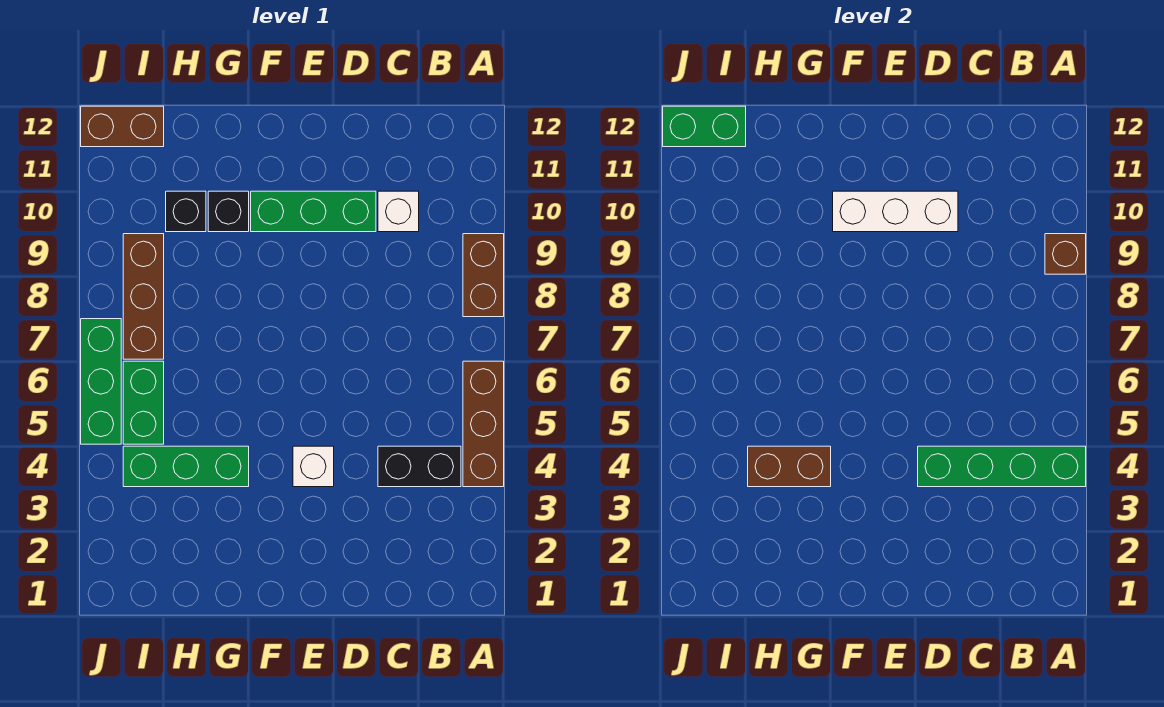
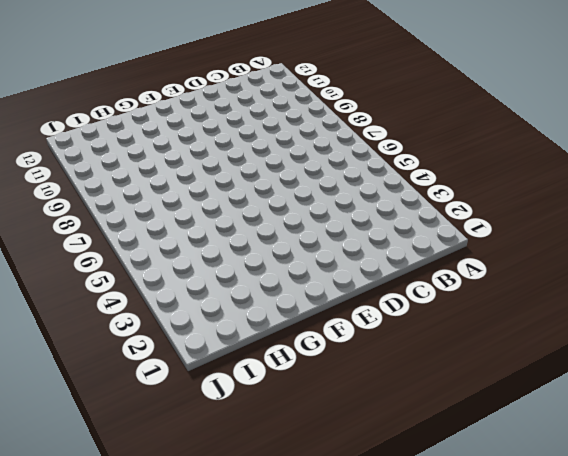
none -> brown 1x3 brick [463,361,504,487]
none -> brown 1x2 brick [463,234,504,317]
none -> black 1x2 brick [378,446,461,487]

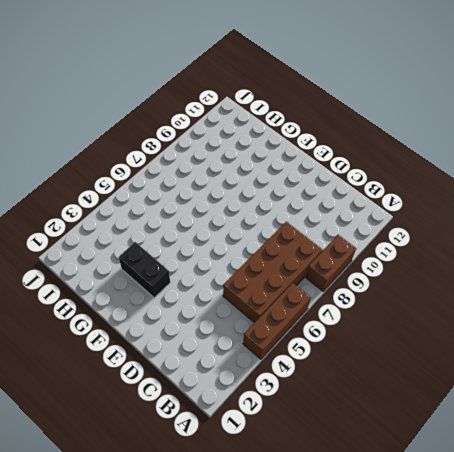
brown 2x4 brick [223,222,322,323] -> none
black 1x2 brick [119,242,170,298] -> black 1x2 brick moved to [378,446,461,487]
none -> white 1x1 brick [378,191,419,232]
none -> green 1x3 brick [251,191,376,232]
none -> white 1x1 brick [293,446,334,487]

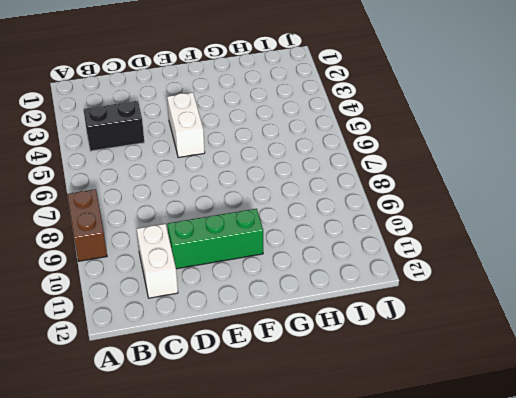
white 1x2 brick [137,224,178,298] -> white 1x1 brick [378,191,419,232]
white 1x2 brick [167,93,205,158] -> white 1x1 brick [293,446,334,487]
none -> brown 1x3 brick [463,361,504,487]
none -> green 1x3 brick [123,446,249,487]
none -> black 1x1 brick [208,191,249,232]

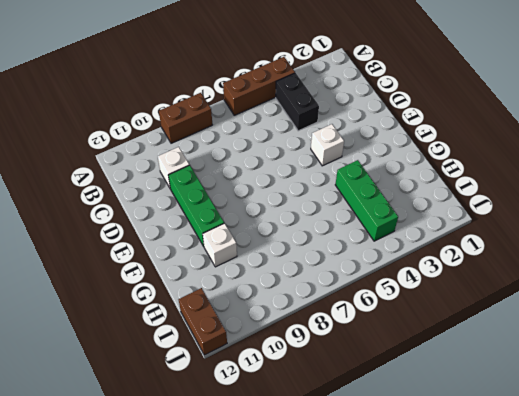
white 1x1 brick [203,223,237,267] -> black 1x1 brick [208,191,249,232]
none -> black 1x1 brick [166,191,206,232]
none -> green 1x2 brick [123,361,164,444]
none -> brown 1x3 brick [123,234,164,359]

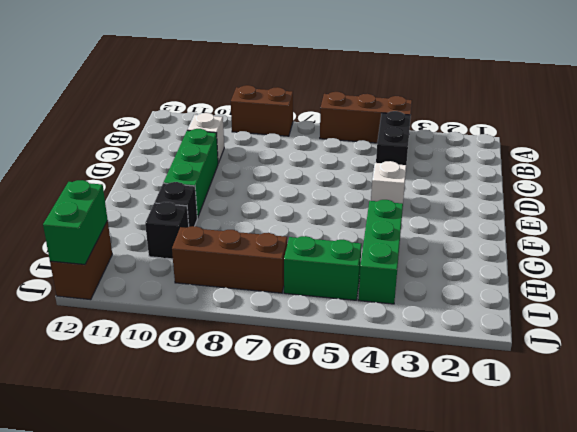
none -> green 1x3 brick [81,319,121,444]
none -> green 1x4 brick [918,446,1086,487]
none -> brown 1x1 brick [1045,234,1086,274]

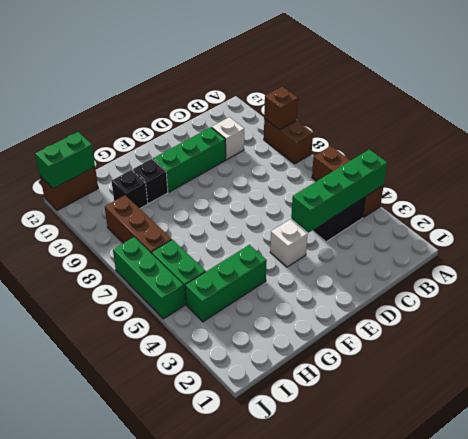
none -> white 1x3 brick [833,191,958,232]
none -> brown 1x2 brick [748,446,831,487]

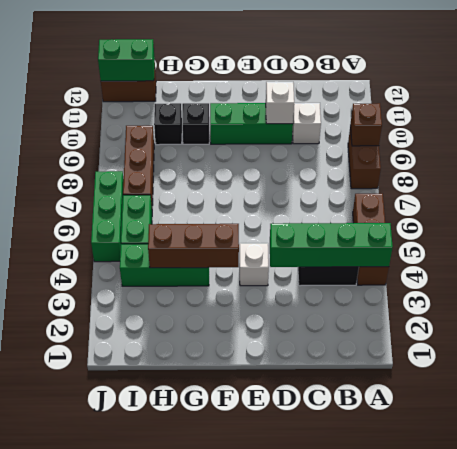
white 1x1 brick [266,82,294,124] -> white 1x3 brick [833,191,958,232]
brown 1x3 brick [148,224,239,268] -> brown 1x2 brick [748,446,831,487]

